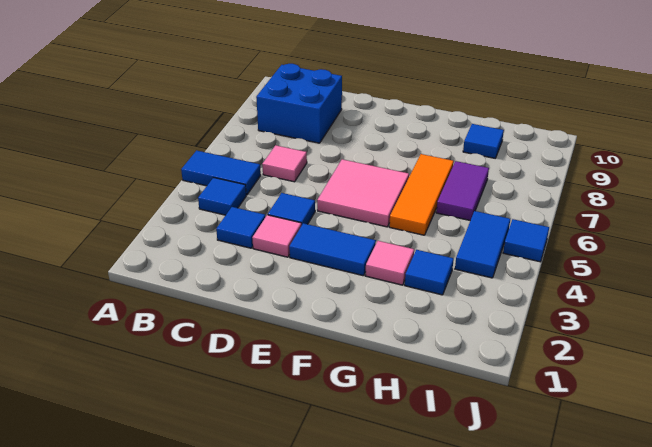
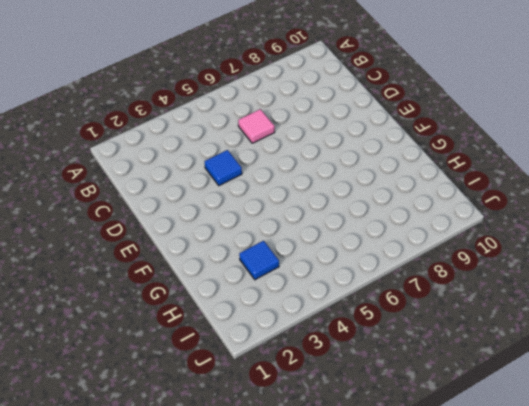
none -> blue 1x2 tile [181,150,261,195]
none -> blue 1x1 tile [198,178,246,215]
none -> blue 2x2 brick [256,64,342,143]

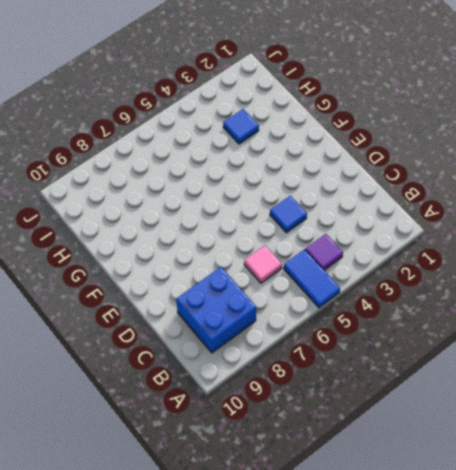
purple 1x1 tile [305,234,343,270] -> blue 1x1 tile [198,178,246,215]
none -> blue 1x1 tile [216,207,265,248]
none -> pink 1x1 tile [252,215,301,257]
none -> blue 1x2 tile [289,223,376,276]

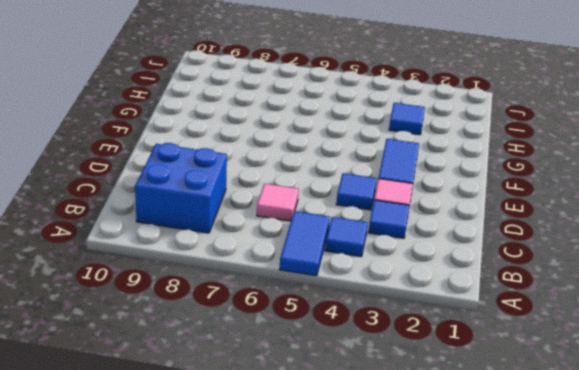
none -> pink 2x2 tile [317,159,409,227]
none -> pink 1x1 tile [365,241,414,285]
none -> orange 1x3 tile [389,154,454,235]

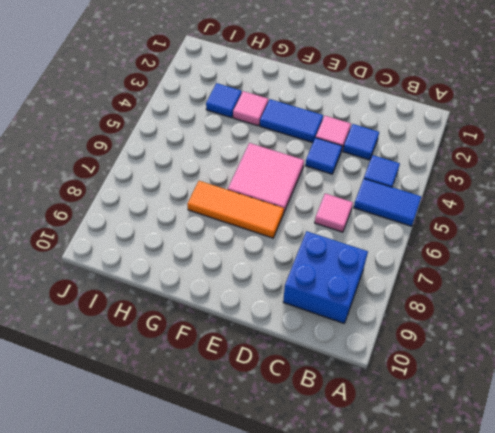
orange 1x3 tile [187,181,284,238] -> orange 1x3 tile turned to [389,154,454,235]
none -> purple 1x2 tile [436,161,489,221]
none -> blue 1x1 tile [463,124,504,158]
none -> blue 1x2 tile [455,211,510,278]

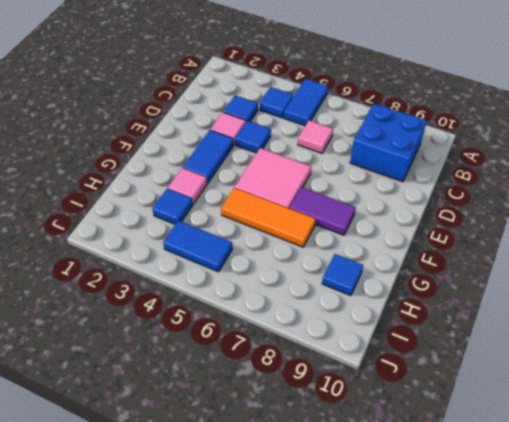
purple 1x2 tile [289,187,356,235] -> purple 1x2 tile moved to [436,161,489,221]
none -> blue 1x1 tile [503,219,549,262]

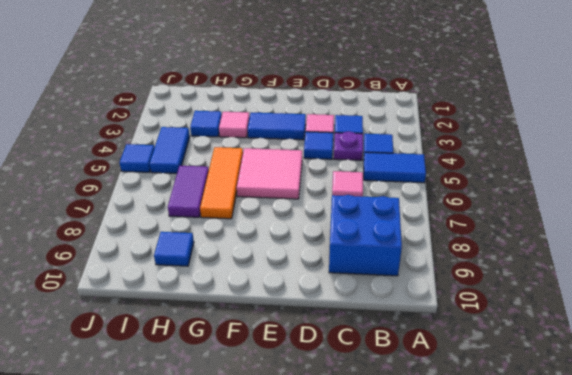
purple 1x1 plate [334,131,363,160] -> none

